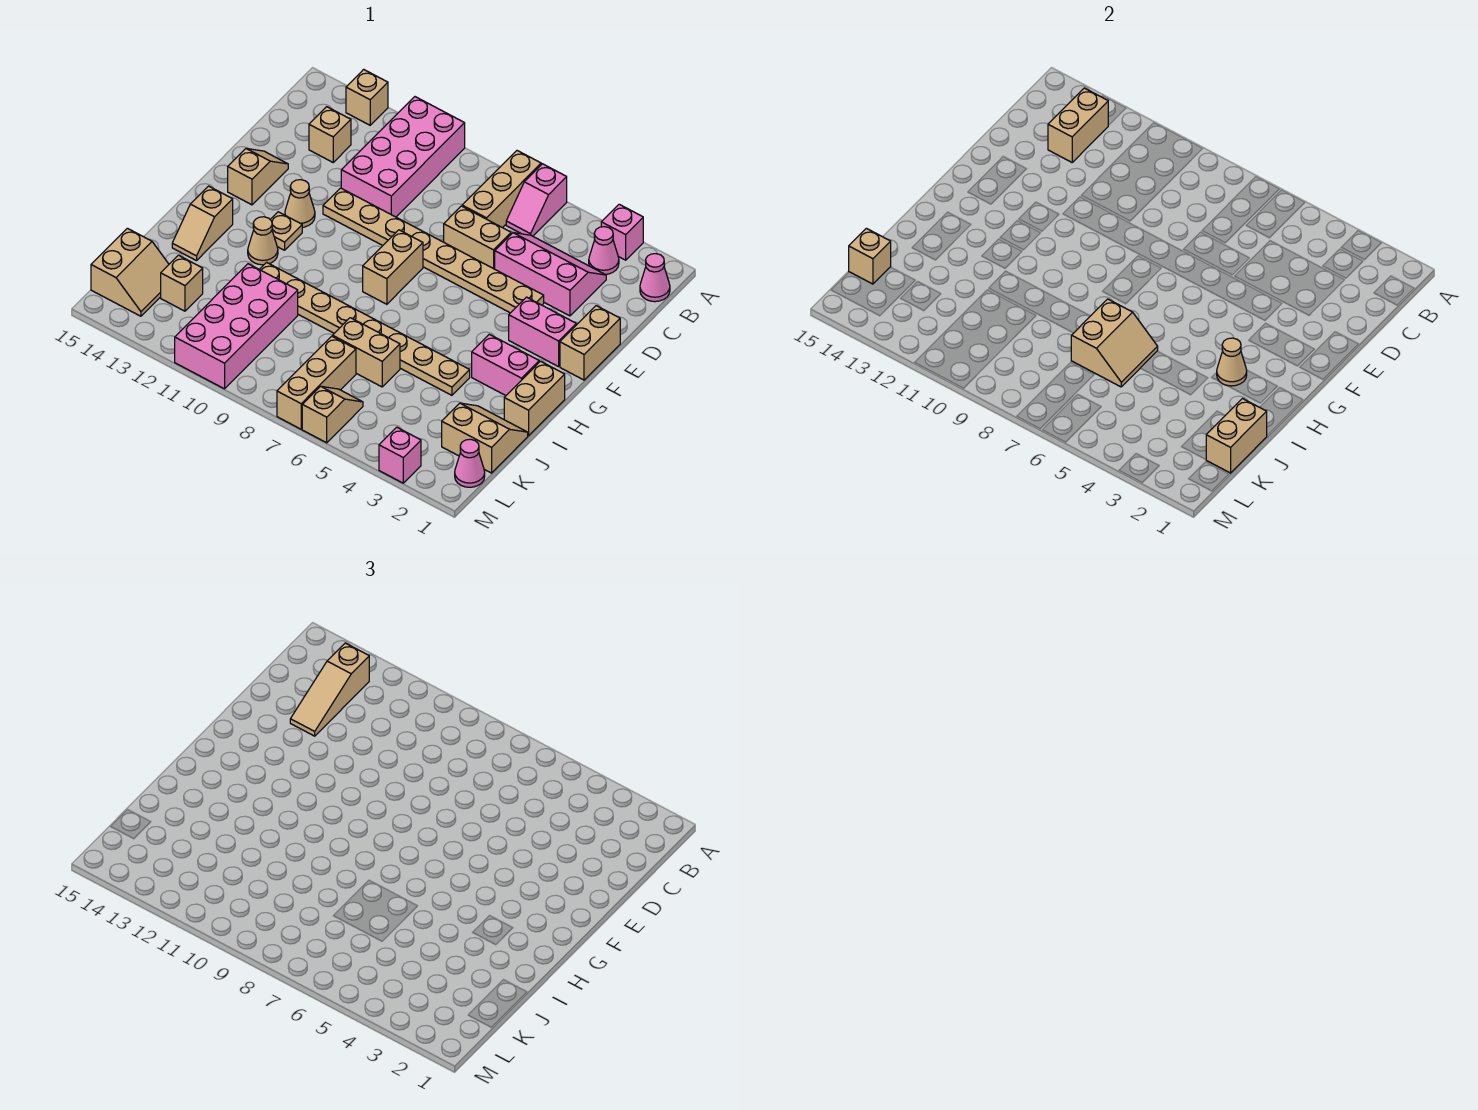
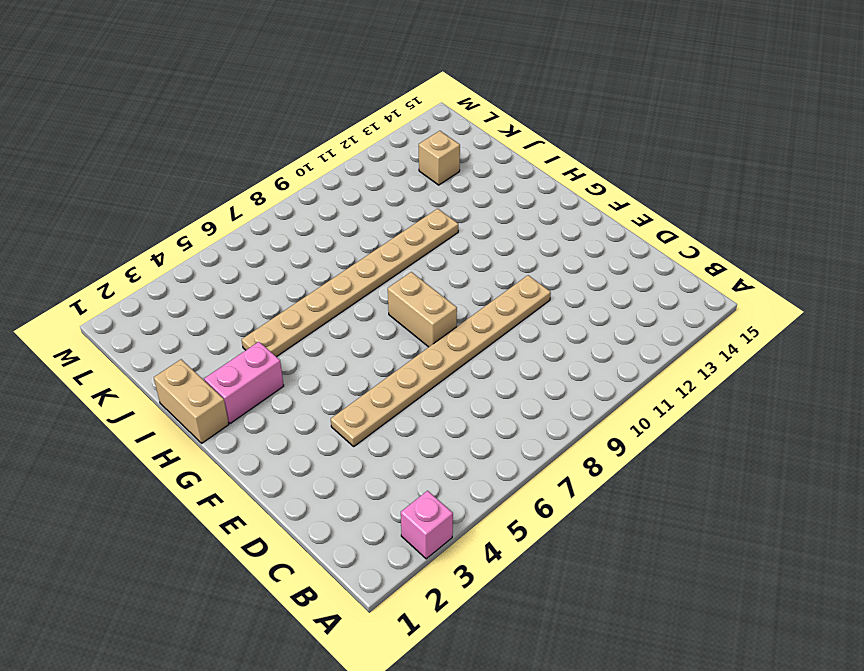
none -> pink 1x2 slope [506,164,567,236]
none -> tan 1x3 brick [462,151,541,228]
none -> pink 2x4 brick [341,97,465,217]
none -> tan 1x1 brick [346,69,388,125]

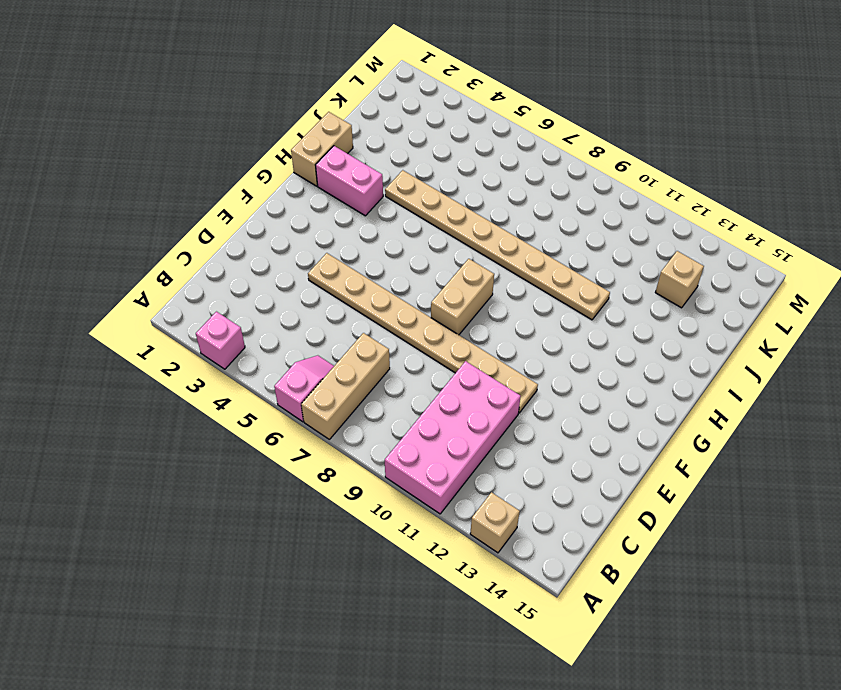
none -> pink 1x1 cone [640,254,670,302]
none -> pink 1x1 cone [589,227,619,275]
none -> pink 2x3 slope [495,233,606,316]
none -> tan 1x1 brick [309,107,351,162]

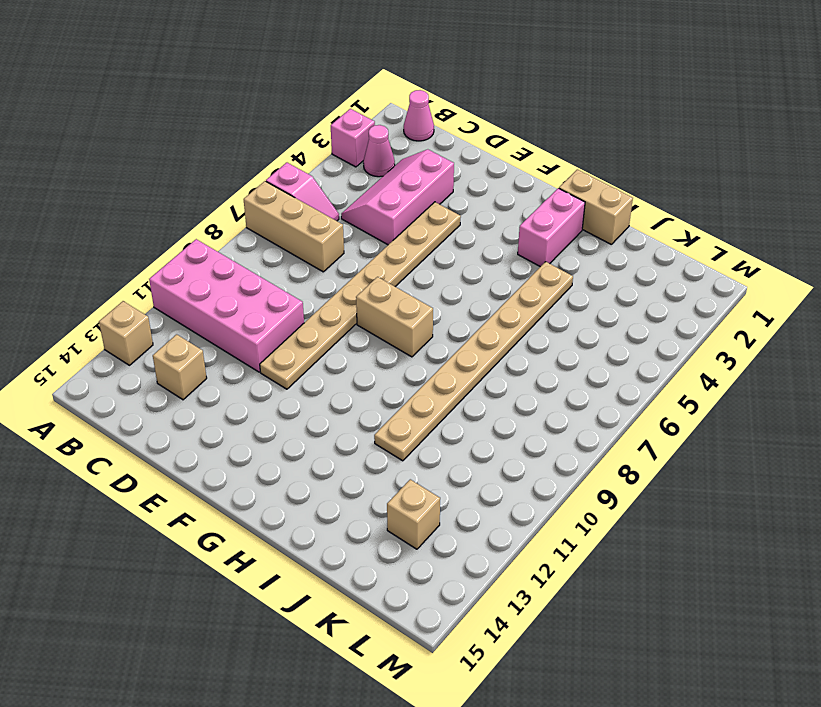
none -> tan 1x2 brick [444,206,511,269]
none -> tan 1x2 brick [560,306,620,380]
none -> tan 1x2 slope [228,148,288,205]
none -> pink 1x2 brick [509,297,576,367]

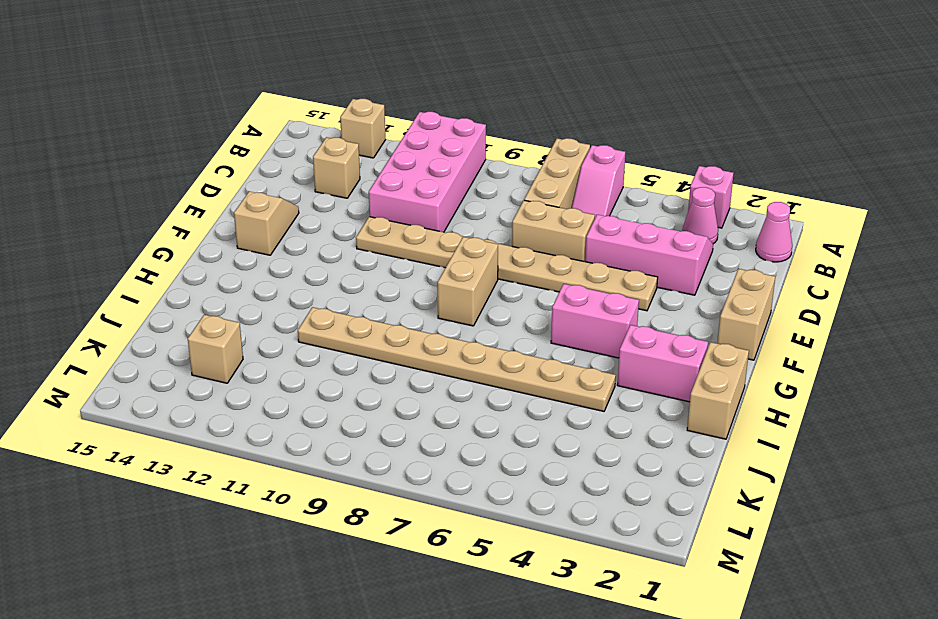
pink 1x2 brick [551,284,639,358] -> pink 1x2 brick moved to [509,297,576,367]
none -> tan 1x1 cone [285,180,315,227]
none -> tan 1x1 plate [270,212,302,250]
none -> tan 1x1 cone [248,217,278,265]
none -> tan 1x2 slope [172,186,233,261]

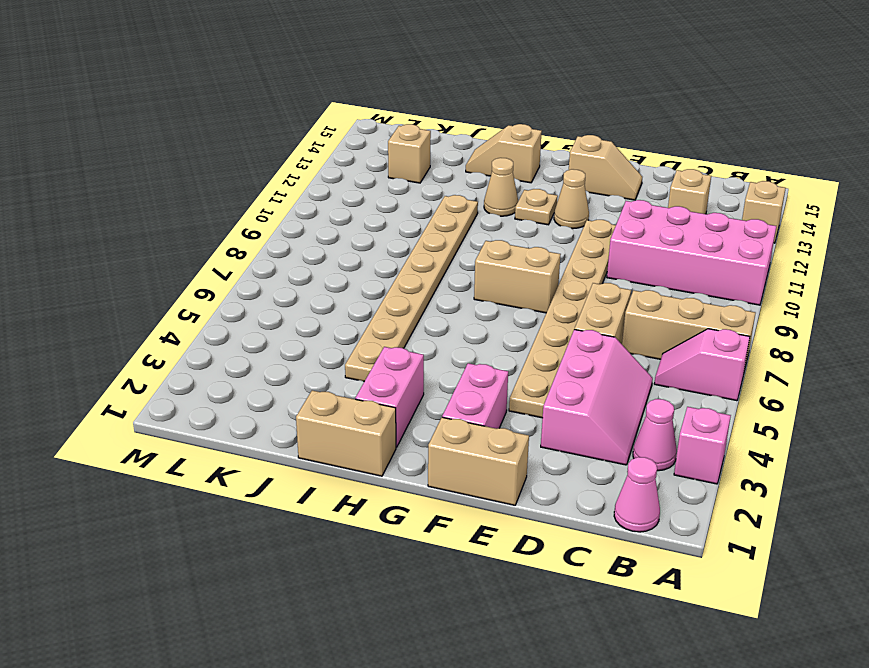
none -> tan 2x2 slope [442,403,528,473]
none -> tan 1x2 brick [332,318,400,387]
none -> pink 2x4 brick [175,264,298,389]
none -> tan 1x3 brick [277,336,356,429]

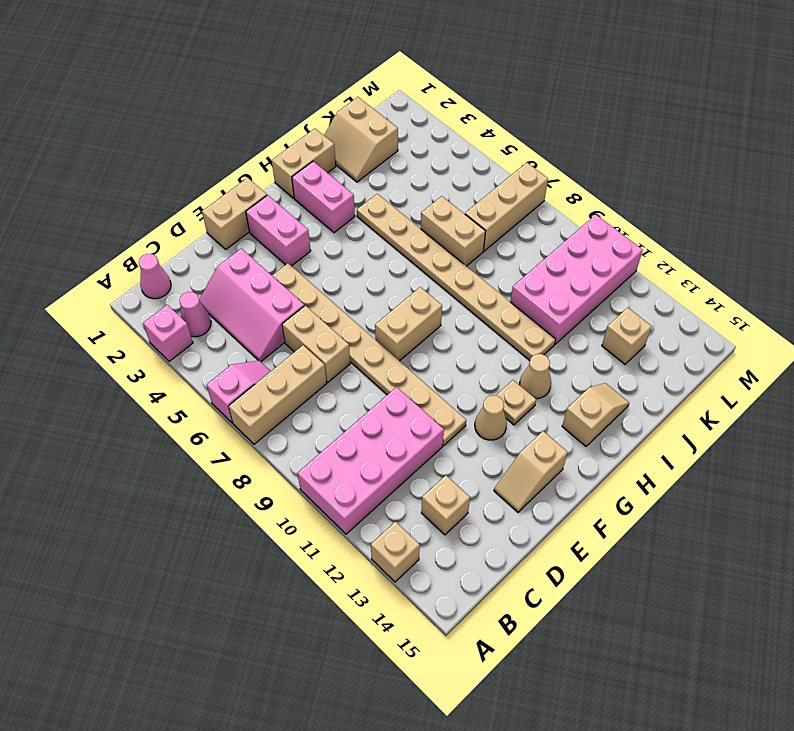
none -> tan 2x2 slope [91,228,169,316]
none -> pink 1x1 cone [455,439,485,487]
none -> tan 1x2 slope [302,386,363,443]
none -> pink 1x1 brick [379,427,421,483]

